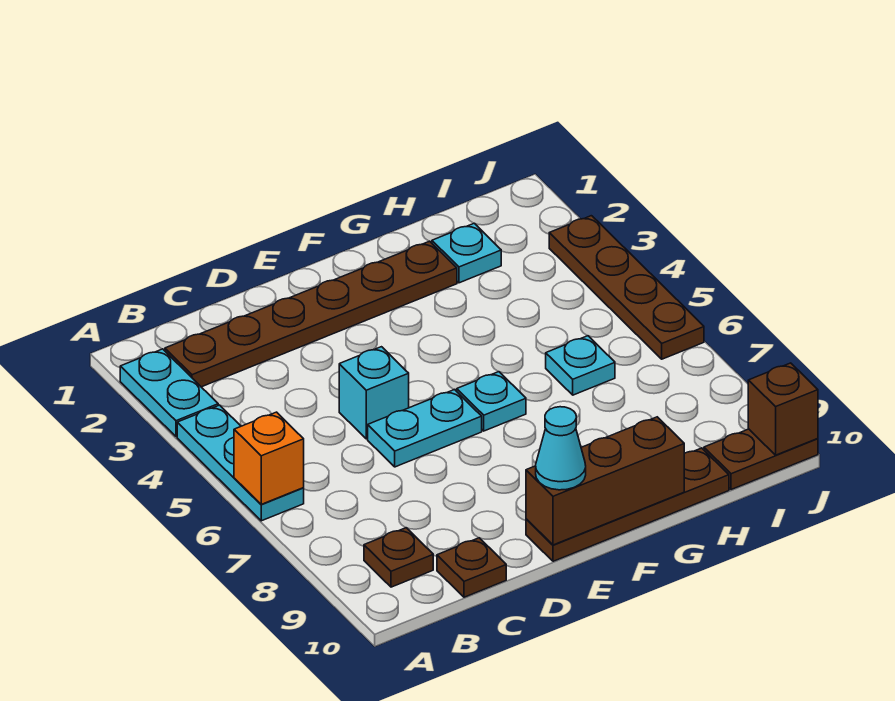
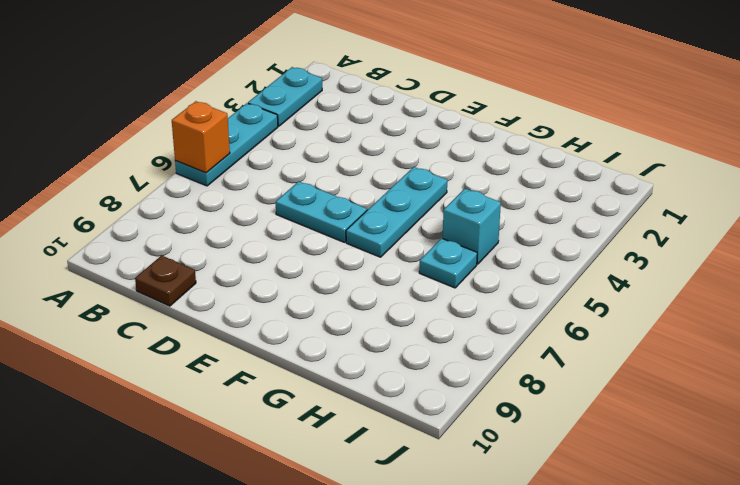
cyan 1x3 plate [346,167,447,257] -> cyan 1x1 plate [457,372,526,431]
cyan 1x1 brick [443,189,501,264] -> cyan 1x1 brick moved to [339,347,409,439]
none -> brown 1x6 plate [165,241,457,387]
none -> brown 1x1 plate [364,528,433,587]
none -> brown 1x4 plate [526,448,729,561]

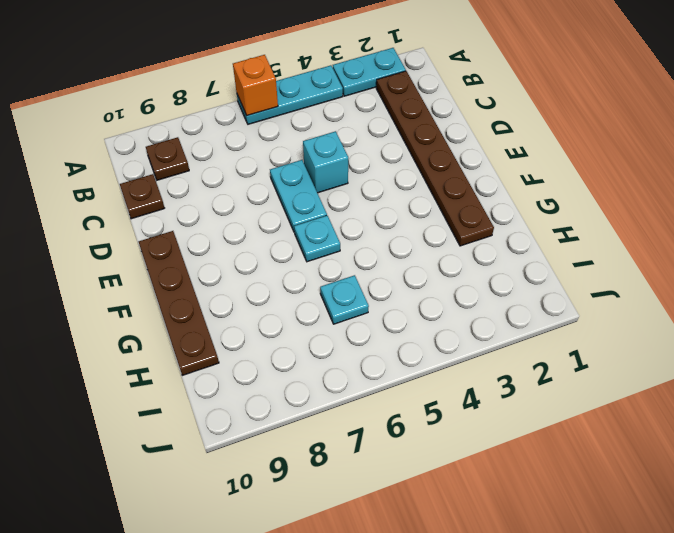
none -> cyan 1x1 plate [432,223,501,283]
none -> brown 1x2 plate [704,429,818,490]
none -> brown 1x4 plate [549,216,704,359]

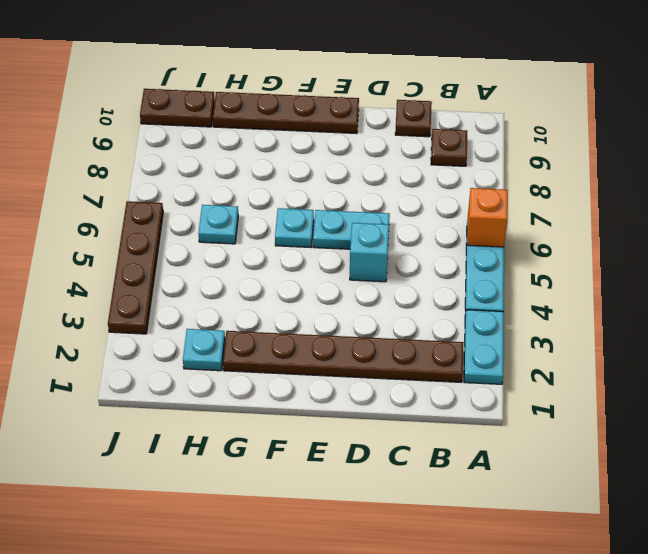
none -> brown 1x3 brick [526,417,684,545]
none -> brown 1x1 brick [748,363,818,455]
none -> cyan 1x1 cone [536,407,586,490]

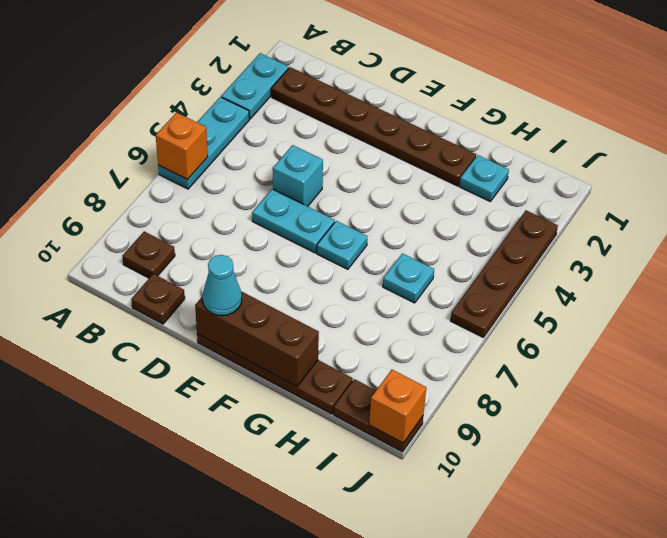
orange 1x1 brick [369,370,426,443] -> brown 1x1 brick [748,363,818,455]

